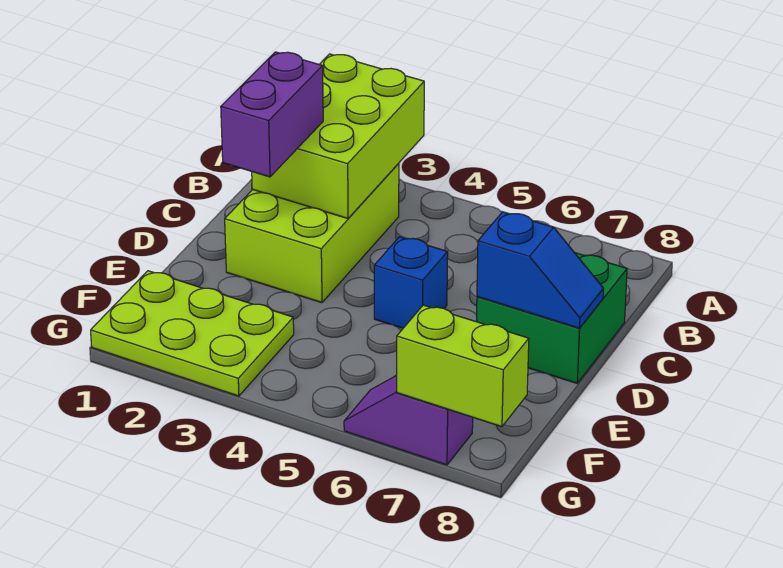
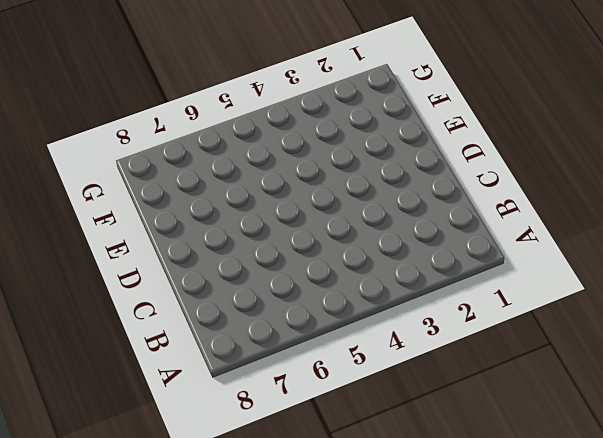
none -> lime 2x3 brick [225,163,399,303]
none -> green 2x2 brick [476,253,627,383]

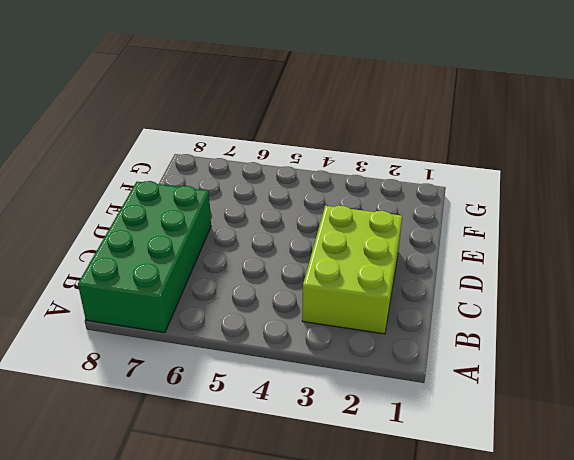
green 2x4 brick [78,181,211,333] -> green 2x2 brick [476,253,627,383]
none -> blue 1x1 brick [374,237,448,328]
none -> lime 2x3 plate [91,271,294,396]

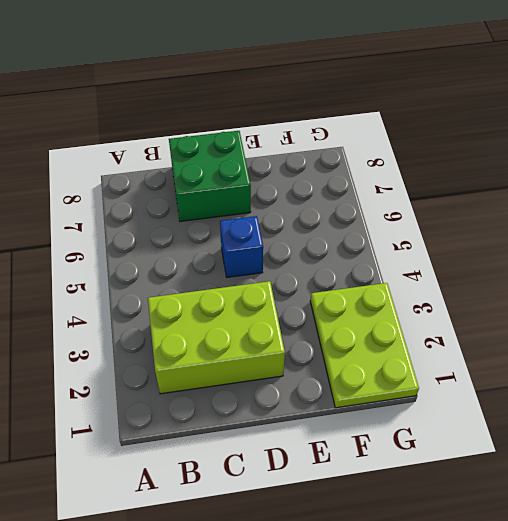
none -> purple 1x2 slope [344,375,473,465]
none -> lime 2x3 brick [252,54,424,218]

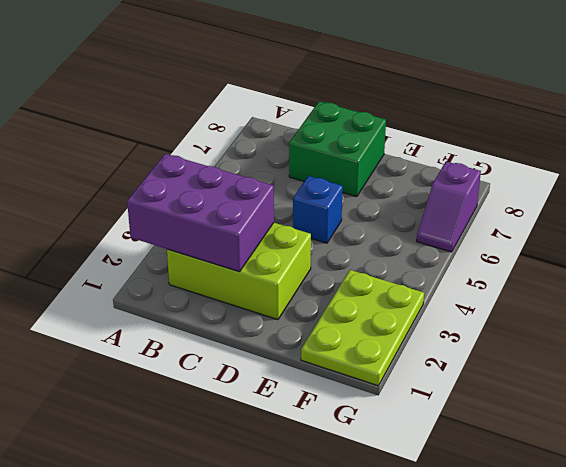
purple 2x3 brick [127,154,274,272] -> lime 2x3 brick [252,54,424,218]
none -> blue 1x2 slope [477,212,603,328]
none -> lime 1x2 brick [397,305,529,427]

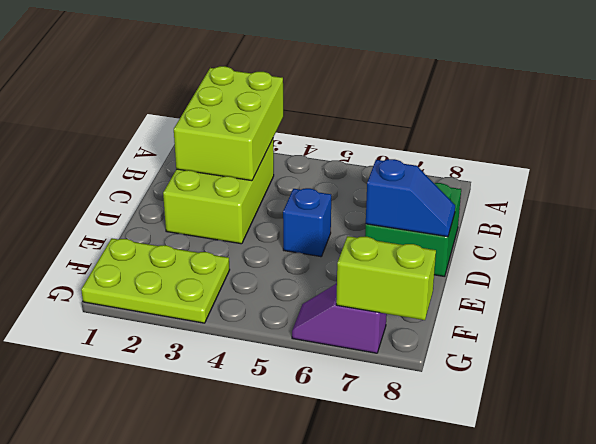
none -> purple 1x2 brick [221,52,323,177]

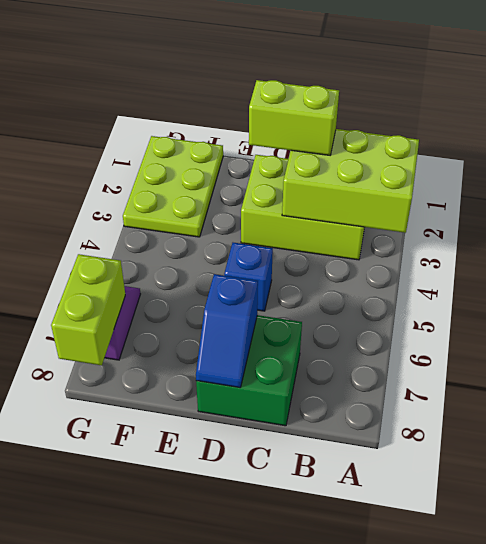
lime 1x2 brick [249,80,339,155] -> purple 1x2 brick [221,52,323,177]

